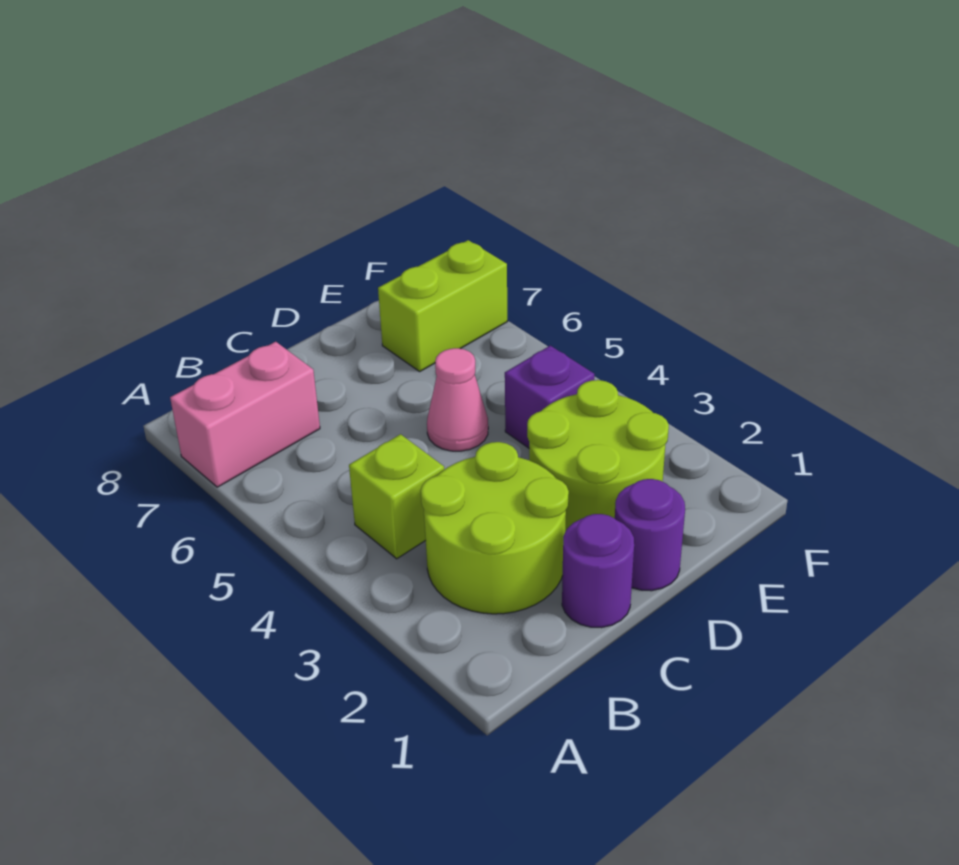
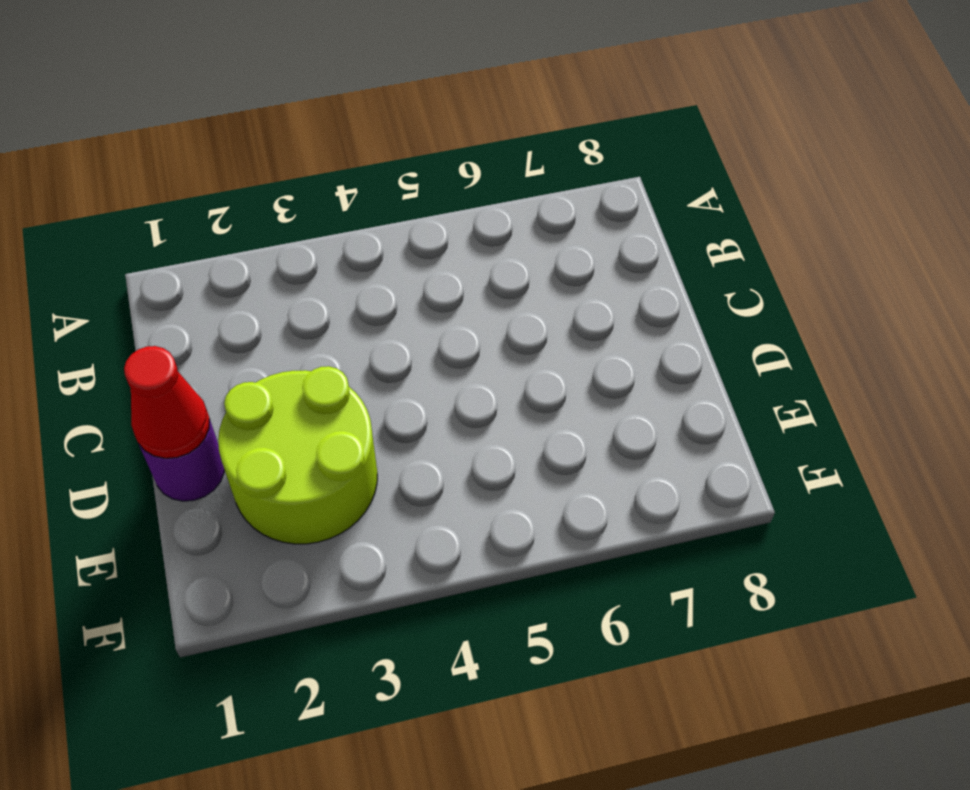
red 1x1 cone [124,346,210,458] -> none
none -> pink 1x2 brick [170,342,320,487]
none -> lime 2x2 round brick [421,442,569,614]

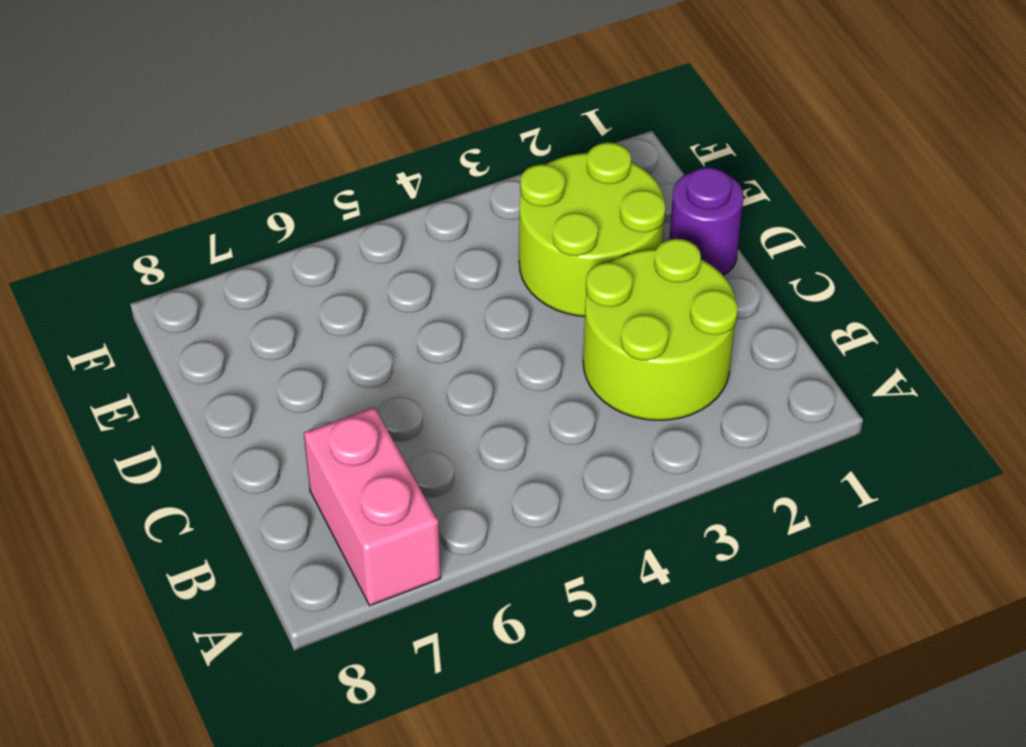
none -> lime 1x1 brick [349,434,444,559]
none -> purple 1x1 round brick [562,514,634,628]

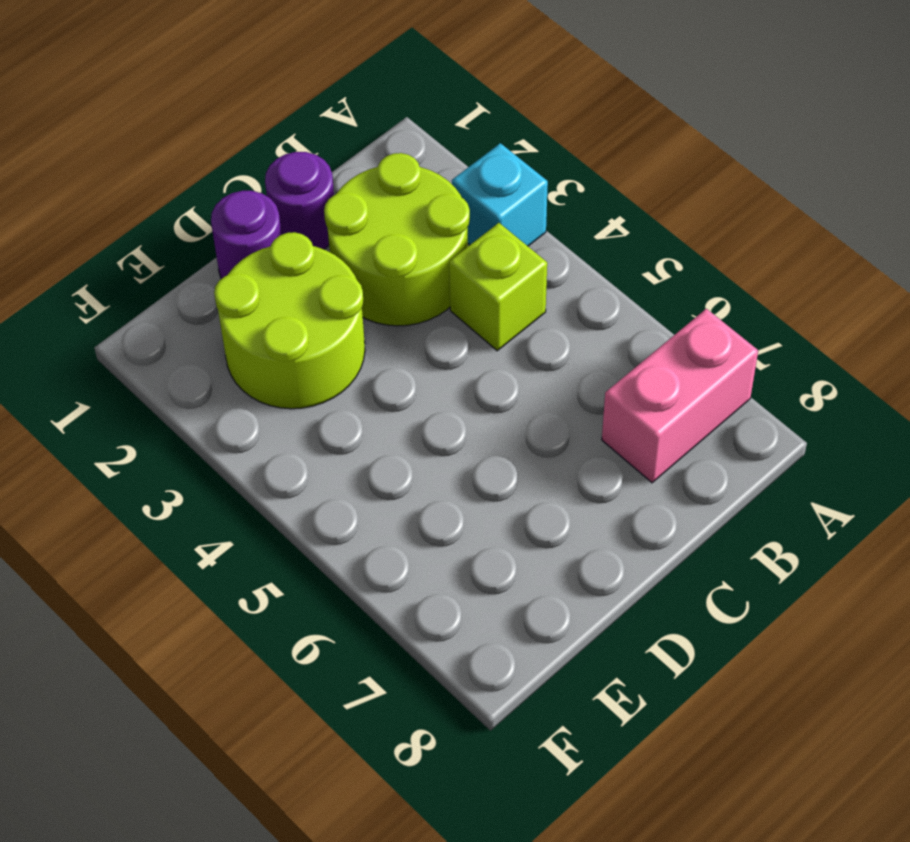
cyan 1x1 brick [452,143,548,246] -> none
none -> pink 1x1 cone [427,348,488,451]
none -> purple 1x1 brick [505,346,594,448]

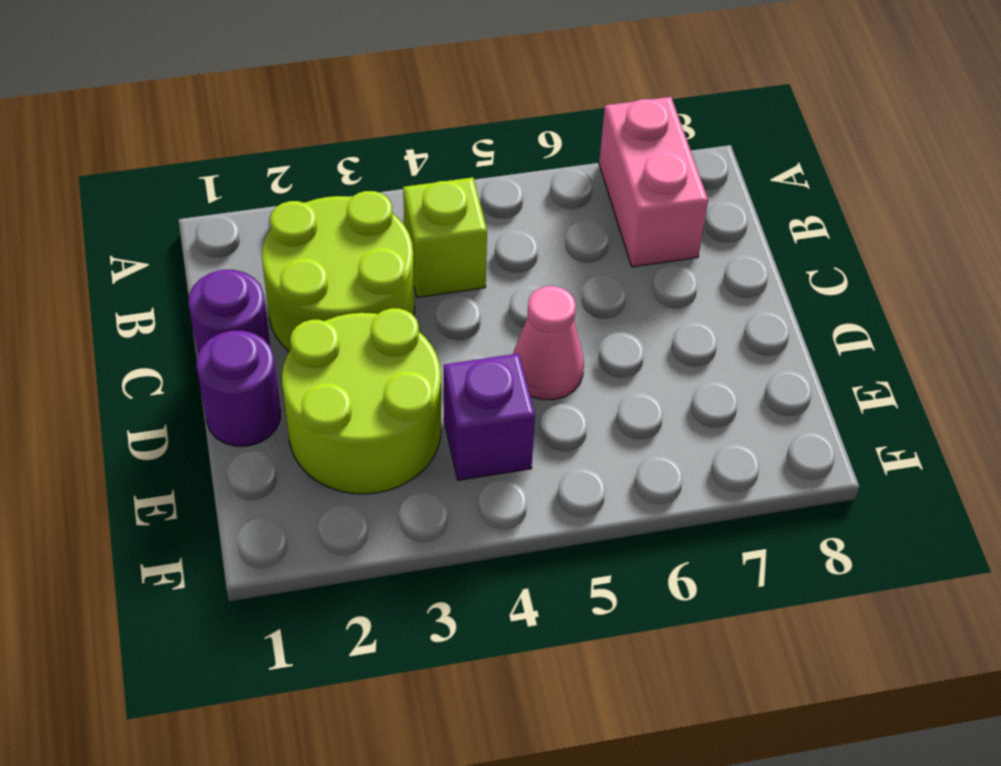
none -> lime 1x2 brick [378,240,508,372]

